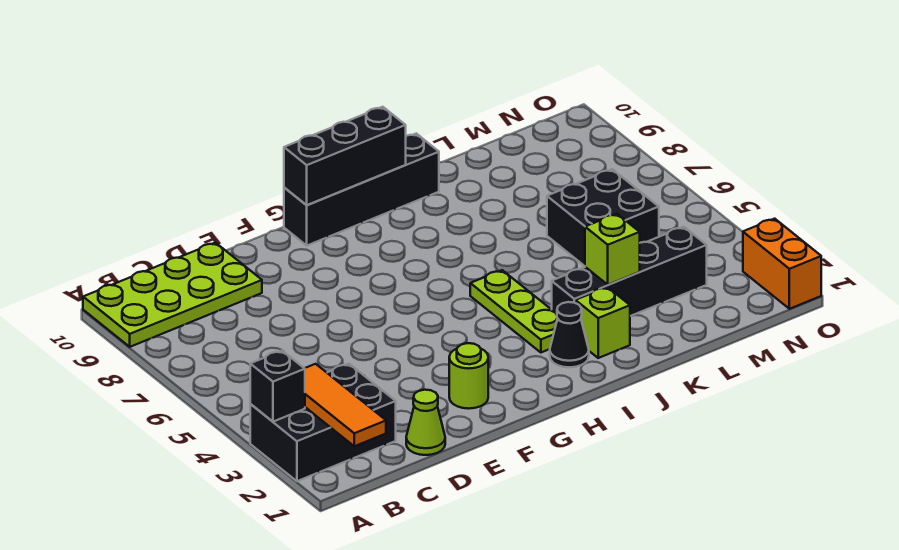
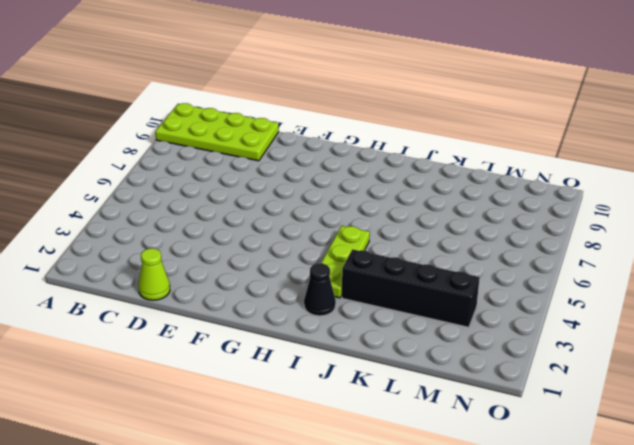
none -> black 2x3 brick [250,364,396,481]
none -> lime 1x1 round brick [449,343,488,409]
none -> black 1x4 brick [284,134,439,245]

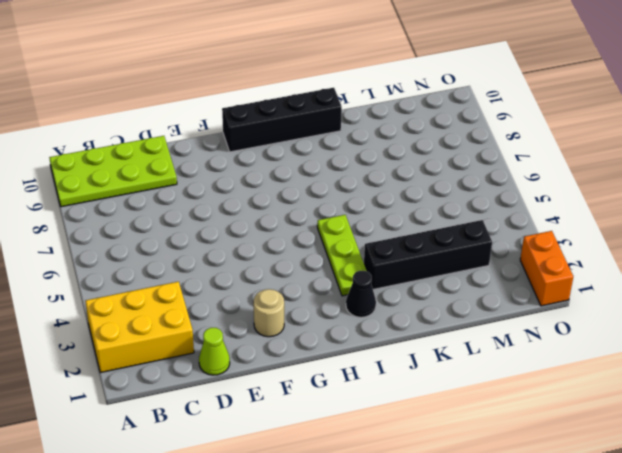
yellow 2x3 brick [85,282,194,373] -> black 2x3 brick [250,364,396,481]
tan 1x1 round brick [254,289,284,337] -> lime 1x1 round brick [449,343,488,409]
none -> lime 1x1 brick [575,287,630,358]
none -> black 2x2 brick [547,169,659,266]
none -> black 1x1 brick [250,351,305,422]

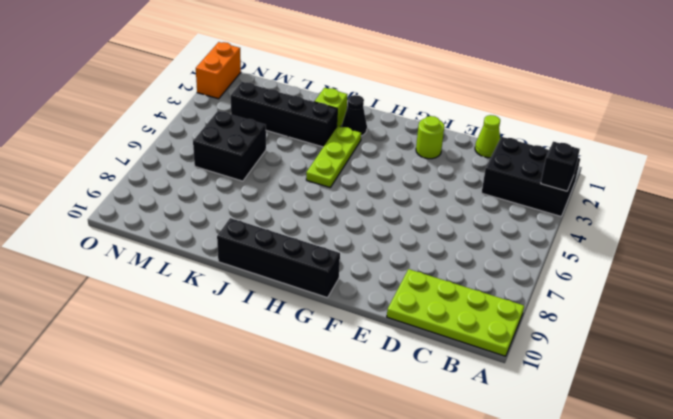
none -> orange 1x3 tile [305,364,386,446]
none -> black 1x3 brick [284,107,406,205]
none -> lime 1x1 brick [585,214,640,285]

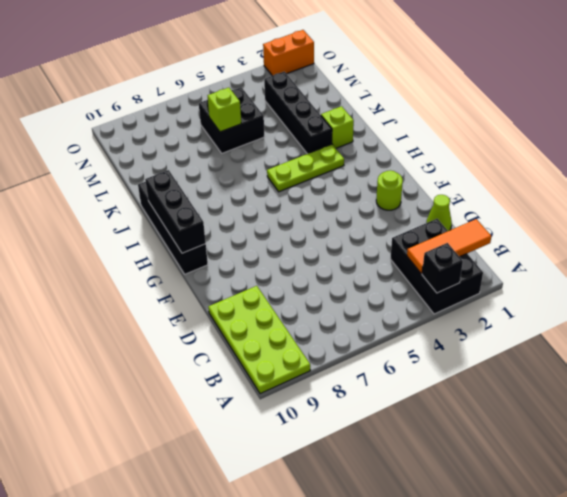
lime 1x1 brick [208,88,241,132] -> lime 1x1 brick moved to [585,214,640,285]
none -> black 1x1 cone [550,302,589,367]

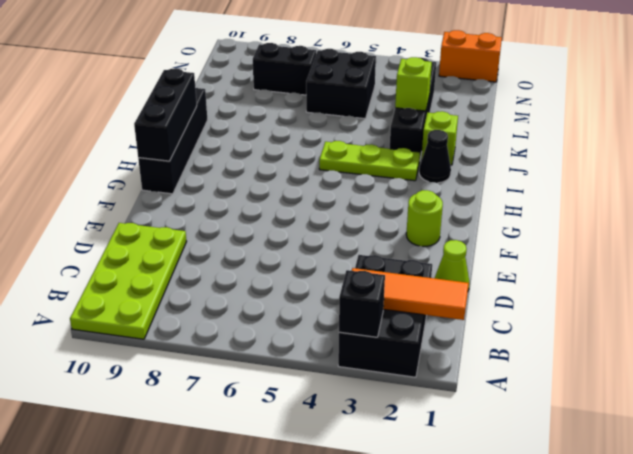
black 1x2 brick [253,43,316,95] -> none

